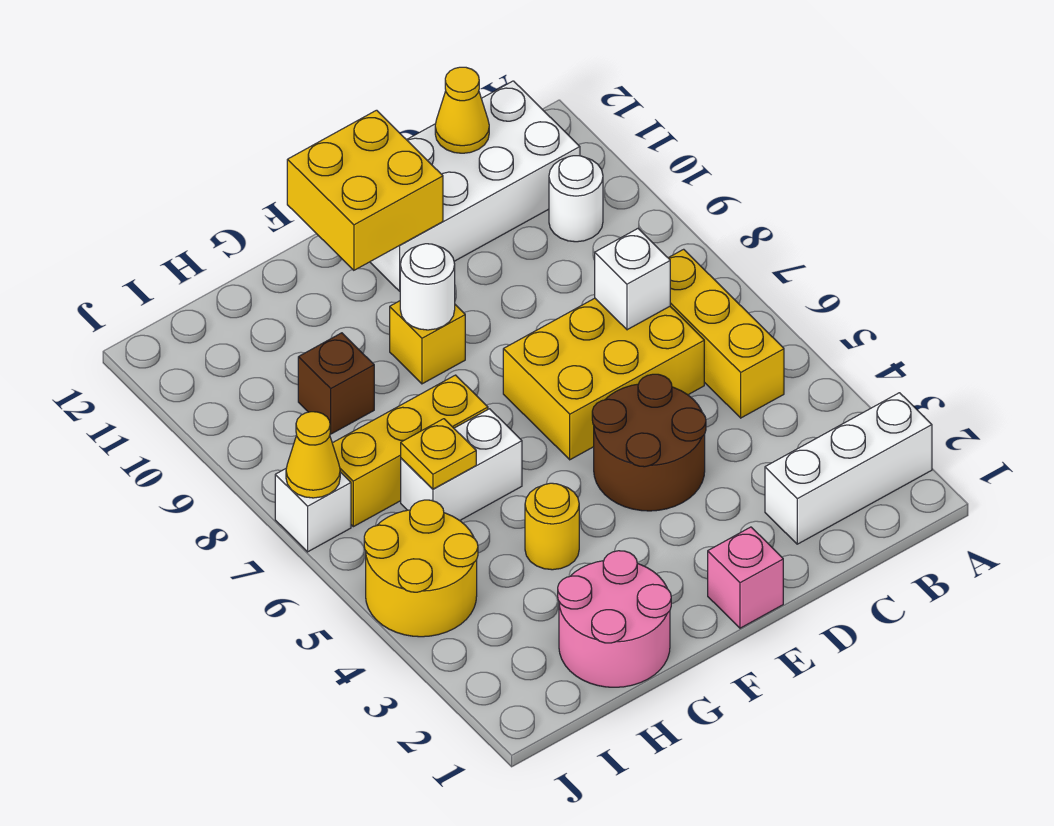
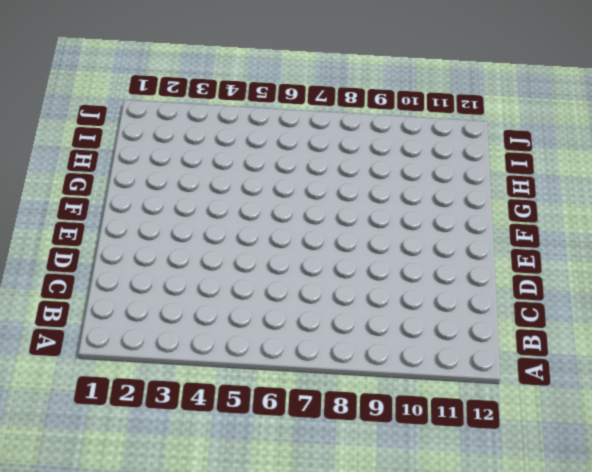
none -> white 1x3 brick [765,393,932,544]
none -> yellow 1x3 brick [669,249,784,418]
none -> white 1x1 round brick [549,156,603,242]

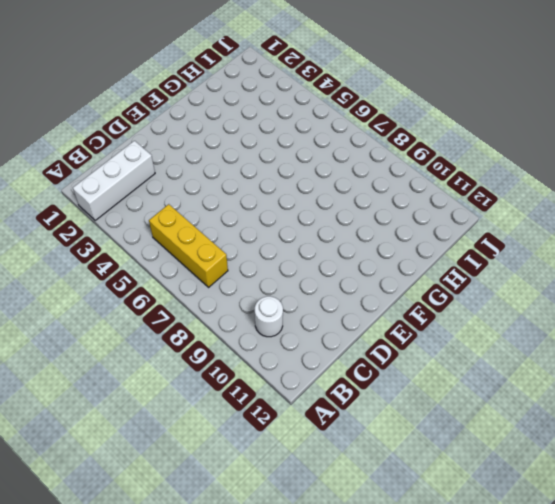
none -> white 2x4 brick [370,81,580,291]
none -> yellow 2x3 brick [503,298,704,460]
none -> brown 2x2 round brick [592,374,706,511]

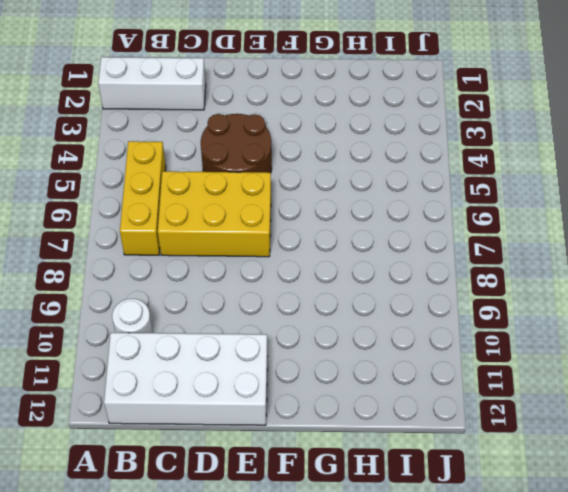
none -> pink 1x1 brick [708,527,783,628]
none -> yellow 1x1 brick [390,301,465,384]
none -> pink 2x2 round brick [558,551,671,687]

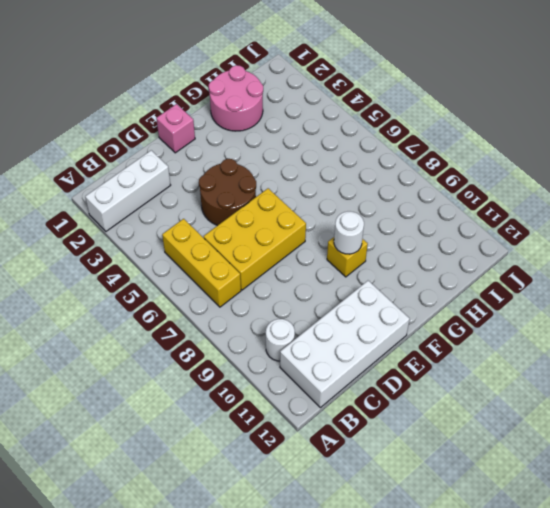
none -> yellow 1x1 round brick [525,483,579,570]
none -> white 1x2 brick [401,409,522,520]
none -> yellow 1x3 brick [332,375,488,527]

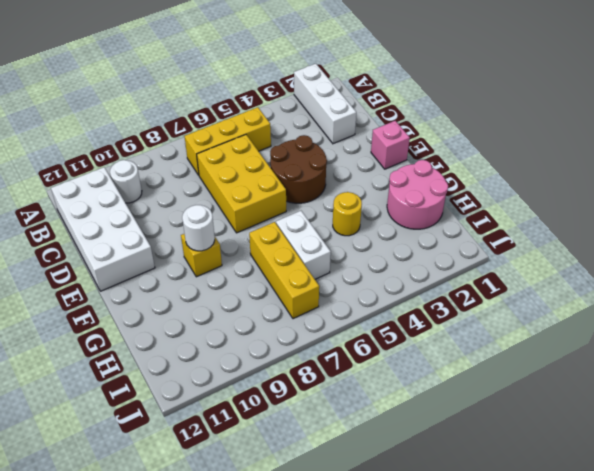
none -> brown 1x1 brick [298,333,374,434]
none -> yellow 2x2 round brick [364,500,478,637]
none -> white 1x1 brick [275,469,351,552]

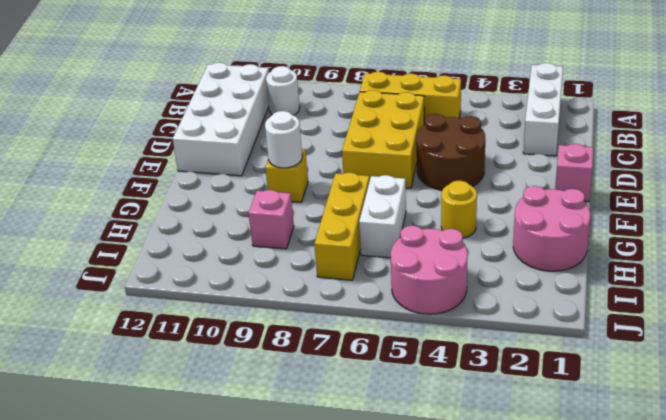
pink 1x1 brick [249,190,294,249] -> brown 1x1 brick [298,333,374,434]
pink 2x2 round brick [391,226,468,314] -> yellow 2x2 round brick [364,500,478,637]
none -> white 1x1 brick [275,469,351,552]
none -> white 1x1 brick [595,229,670,330]
none -> yellow 1x1 cone [435,67,489,153]

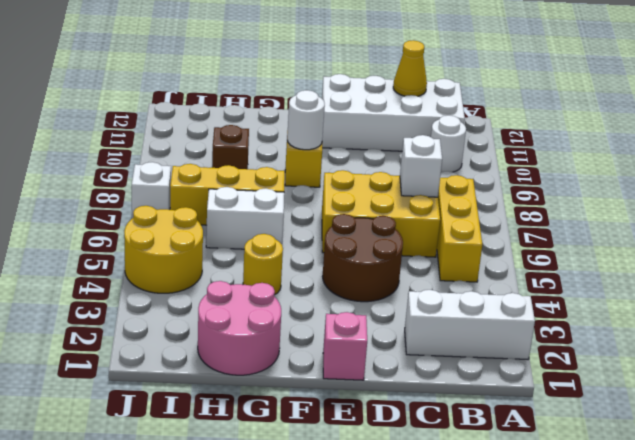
none -> yellow 2x2 brick [287,110,443,270]
none -> yellow 1x1 plate [401,419,476,489]
none -> yellow 1x1 cone [286,412,340,498]

